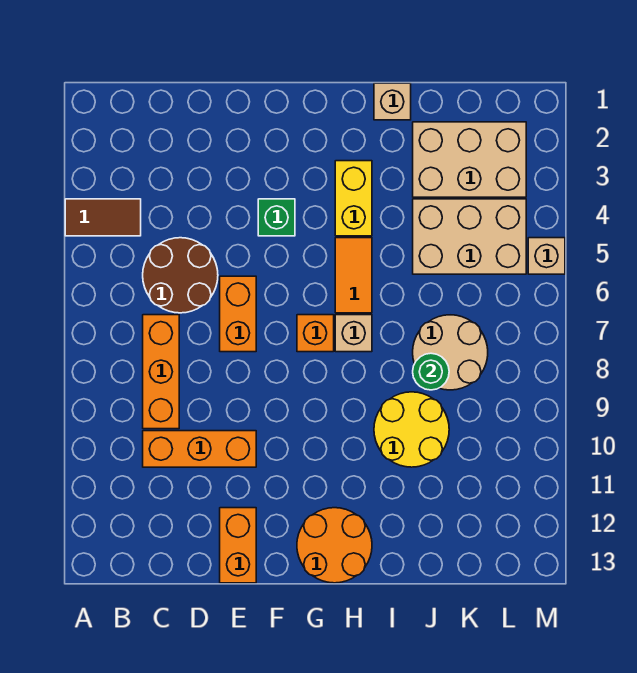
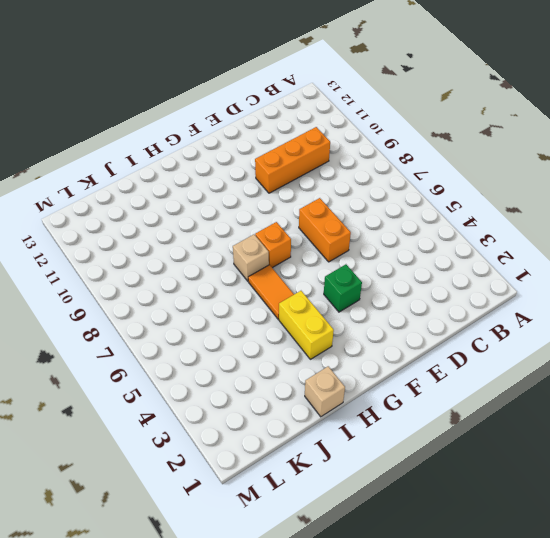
none -> brown 1x2 tile [65,199,141,236]
none -> brown 2x2 round brick [143,238,218,313]
none -> orange 1x3 brick [143,315,179,429]

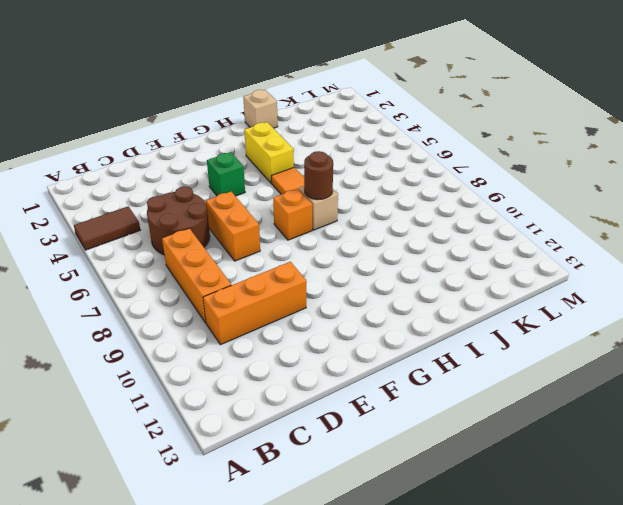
brown 1x1 round brick [304,151,333,200] -> none
none -> orange 1x2 brick [220,508,256,583]
none -> orange 2x2 round brick [297,508,372,583]
none -> yellow 2x2 round brick [374,392,449,467]

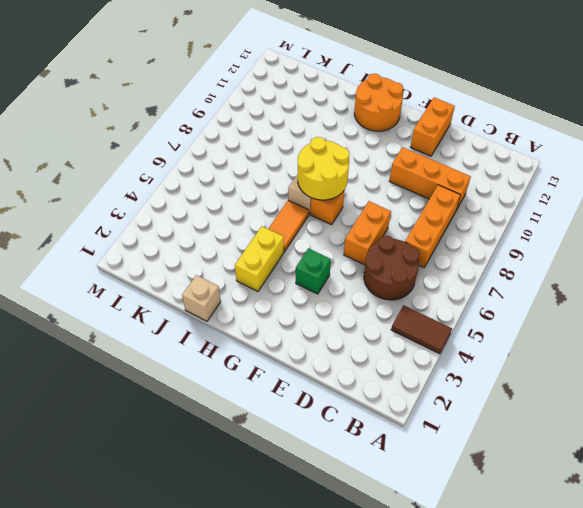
yellow 2x2 round brick [298,137,350,200] -> yellow 2x2 round brick moved to [374,392,449,467]
none -> tan 2x3 brick [413,122,526,197]
none -> tan 2x3 brick [413,199,526,274]
none -> tan 2x2 round brick [413,315,488,390]

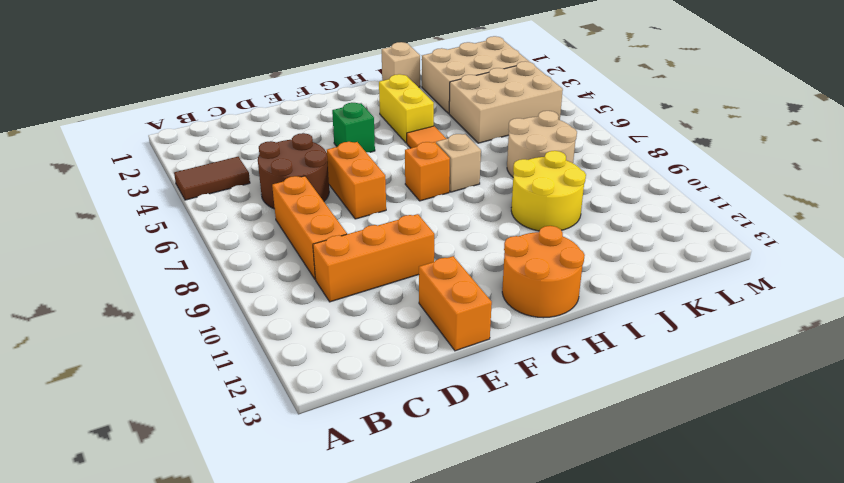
none -> tan 1x1 brick [528,238,565,274]
none -> green 1x1 round brick [413,353,449,390]

